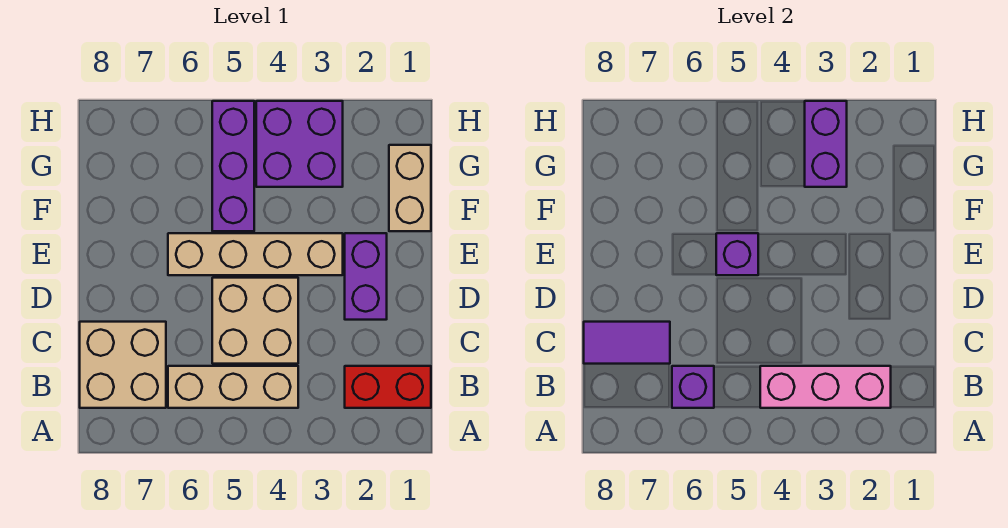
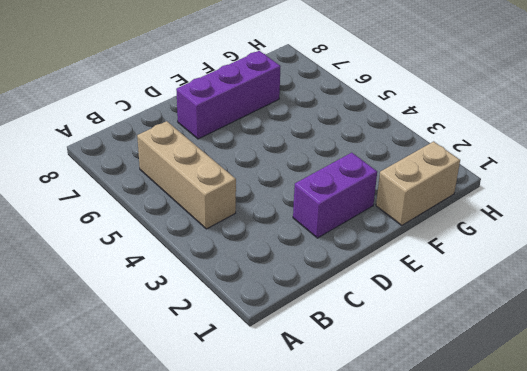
purple 1x3 brick [176,51,281,139] -> purple 1x3 brick moved to [212,101,254,231]
none -> red 1x2 brick [345,366,431,408]
none -> tan 2x2 brick [80,322,166,408]
none -> tan 2x2 brick [212,278,298,364]

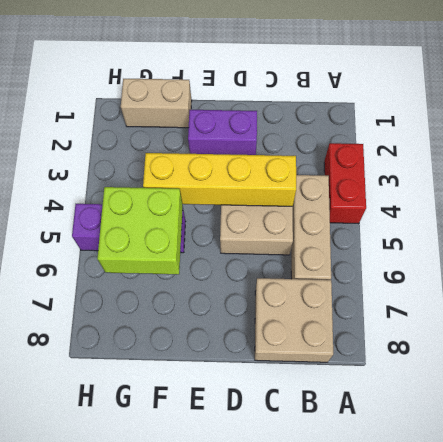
red 1x2 brick [324,143,366,224] -> red 1x2 brick moved to [345,366,431,408]
yellow 1x4 brick [143,153,296,206] -> none
lime 2x2 brick [97,187,183,274] -> none
none -> tan 1x4 brick [168,233,343,275]
none -> purple 2x2 brick [256,101,343,187]
none -> pink 1x3 brick [760,366,891,408]

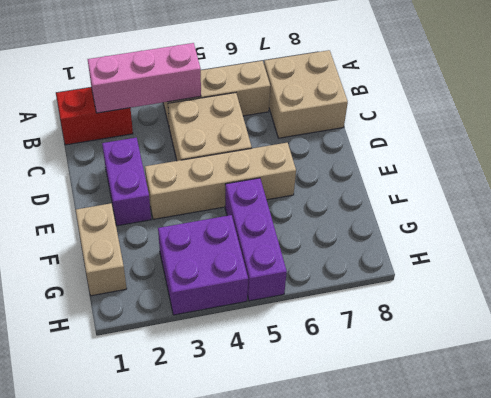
none -> purple 1x1 brick [672,366,714,408]
none -> purple 1x2 tile [584,322,670,364]
none -> purple 1x1 brick [716,233,758,275]

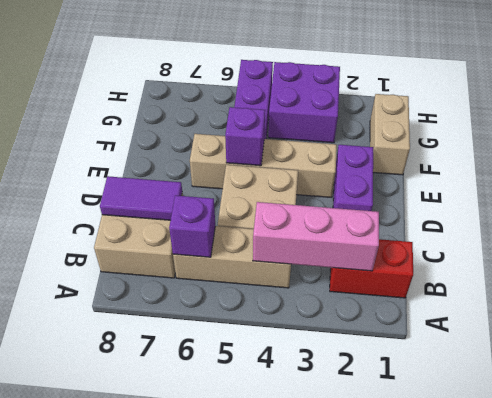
none -> purple 1x2 brick [805,101,847,187]

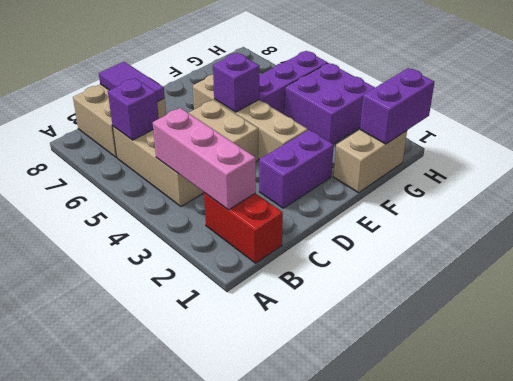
purple 1x2 brick [360,68,435,144] -> purple 1x2 brick moved to [805,101,847,187]

